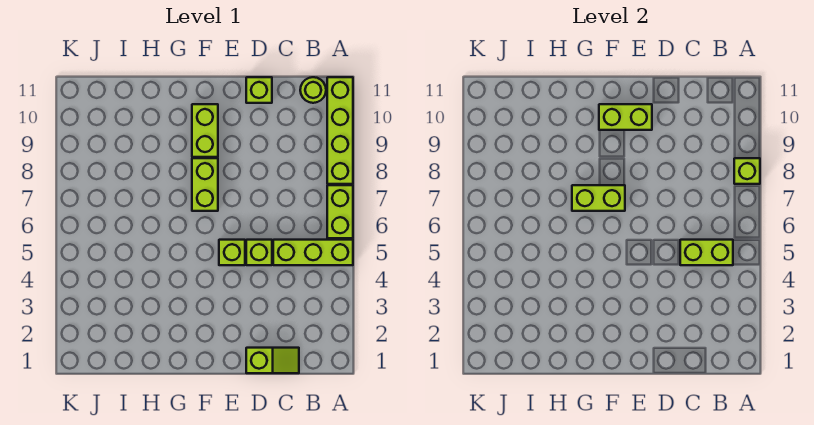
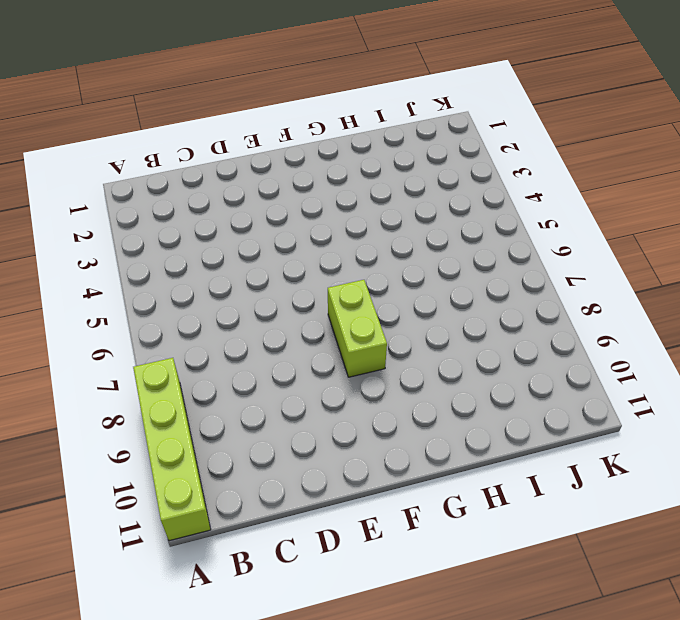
none -> lime 1x3 brick [273,240,353,265]
none -> lime 1x2 brick [327,185,353,238]
none -> lime 1x1 round brick [300,77,326,103]

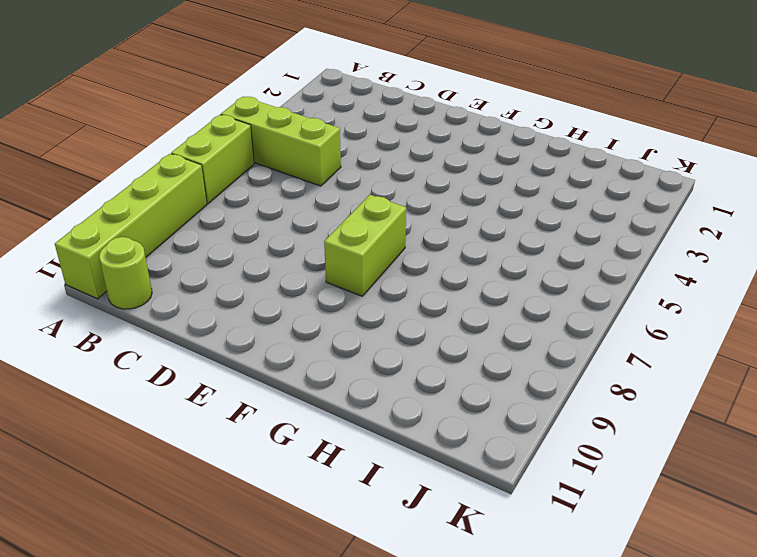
none -> lime 1x2 slope [246,348,299,373]
none -> lime 1x1 brick [246,240,272,265]
none -> lime 1x1 brick [246,77,272,103]

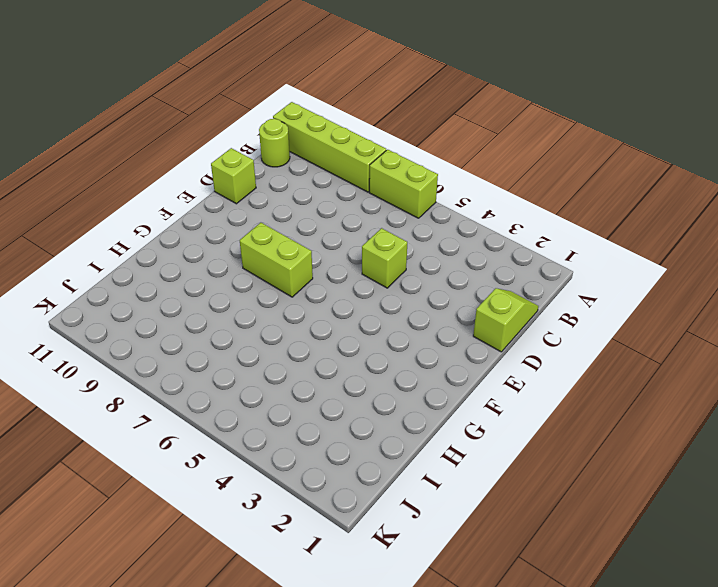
none -> lime 1x3 brick [273,240,353,265]
none -> lime 1x1 brick [219,240,245,265]
none -> lime 1x2 brick [192,104,218,157]

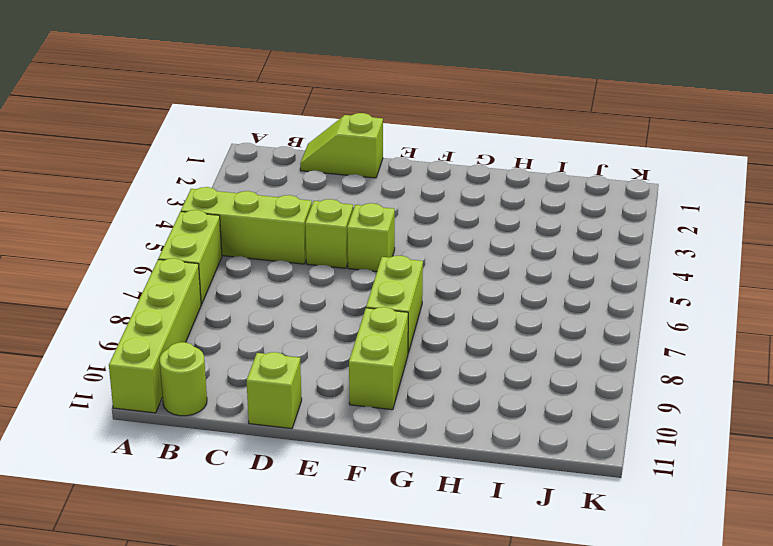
none -> lime 1x1 brick [734,158,760,184]
none -> lime 1x2 brick [680,240,733,265]
none -> lime 1x2 brick [599,104,652,130]

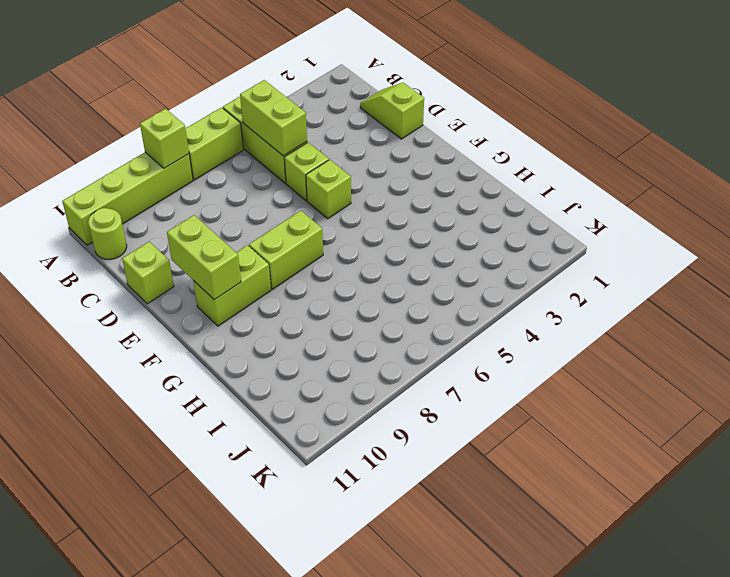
none -> lime 1x2 brick [572,185,625,211]

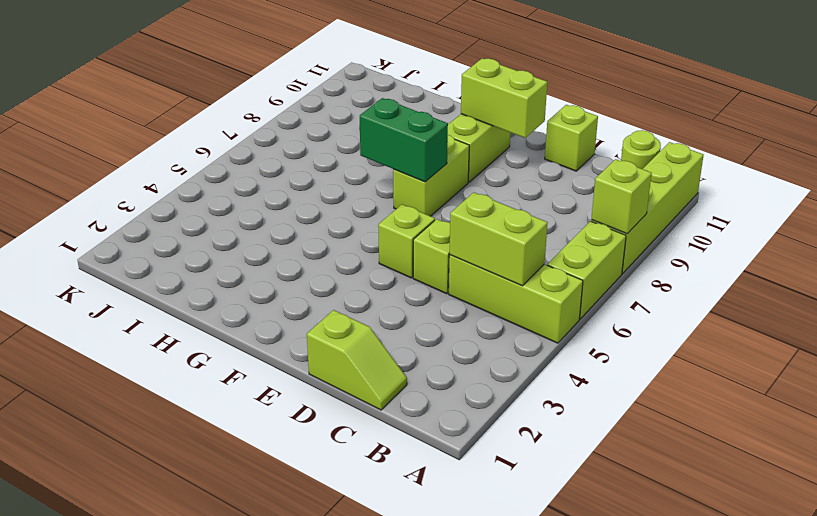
green 1x2 brick [359,98,448,182] -> lime 1x2 brick [572,185,625,211]

